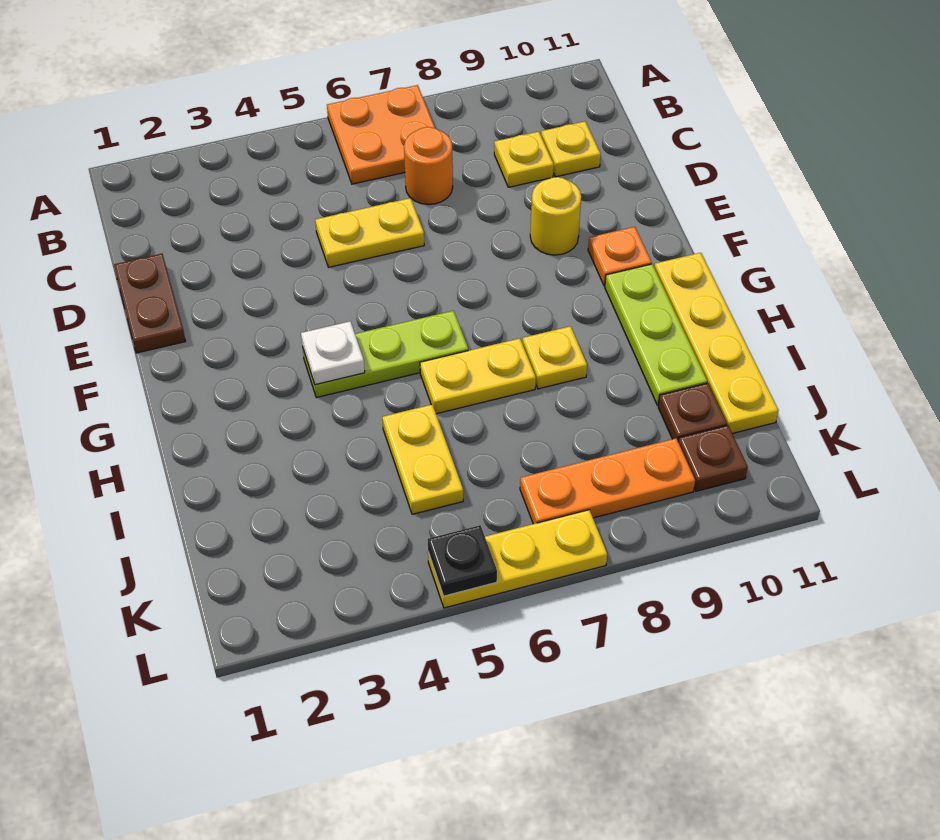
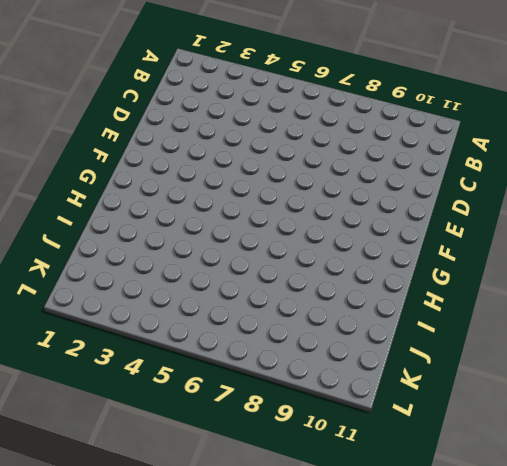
none -> orange 2x2 plate [327,85,435,184]
none -> orange 1x1 round brick [404,127,453,204]
none -> yellow 1x1 plate [494,132,554,187]

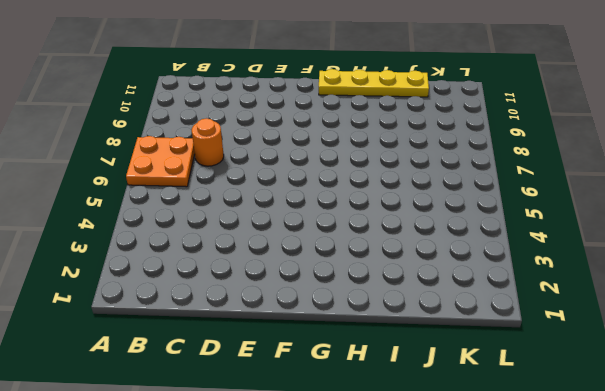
none -> yellow 1x1 plate [494,132,554,187]
none -> yellow 1x1 plate [541,121,601,177]
none -> brown 1x2 plate [114,254,185,353]

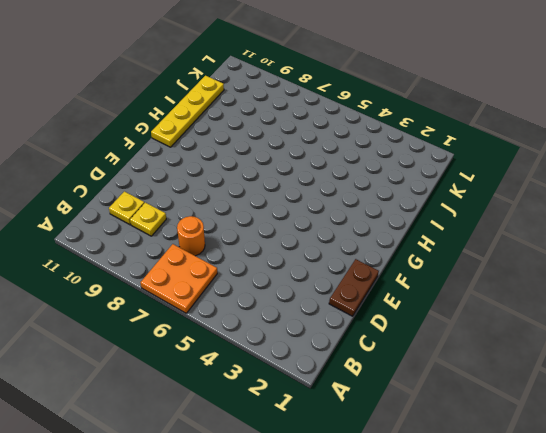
none -> yellow 1x2 plate [315,198,424,267]
none -> yellow 1x1 round brick [530,177,581,255]
none -> orange 1x1 plate [588,227,652,286]

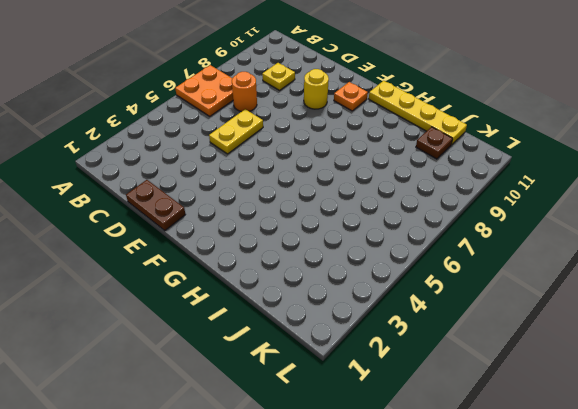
none -> yellow 1x1 plate [541,121,601,177]
none -> lime 1x3 plate [303,311,468,398]
none -> lime 1x3 plate [605,264,707,405]

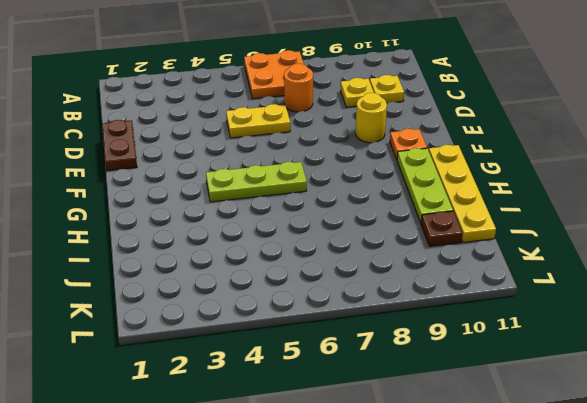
none -> yellow 1x2 plate [420,338,536,414]
none -> yellow 1x1 plate [522,326,587,389]
none -> yellow 1x2 plate [382,405,463,514]

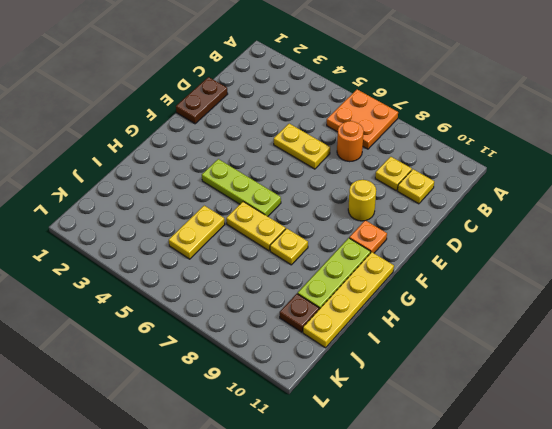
none -> orange 1x3 plate [520,438,695,524]
none -> brown 1x1 plate [678,425,748,491]
none -> yellow 1x3 plate [428,510,607,608]

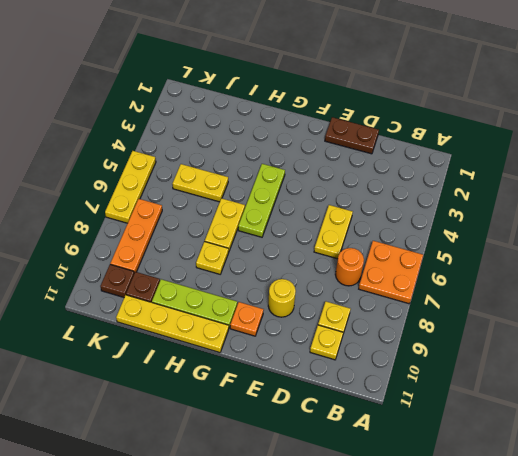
none -> white 1x1 plate [301,321,365,385]
none -> black 1x1 plate [428,525,497,596]

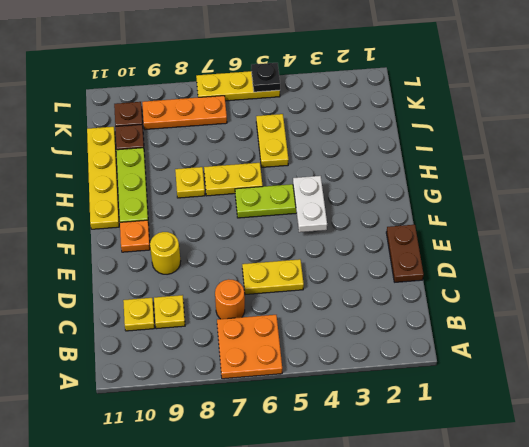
white 1x2 plate [293,176,327,232] -> white 1x1 plate [301,321,365,385]

